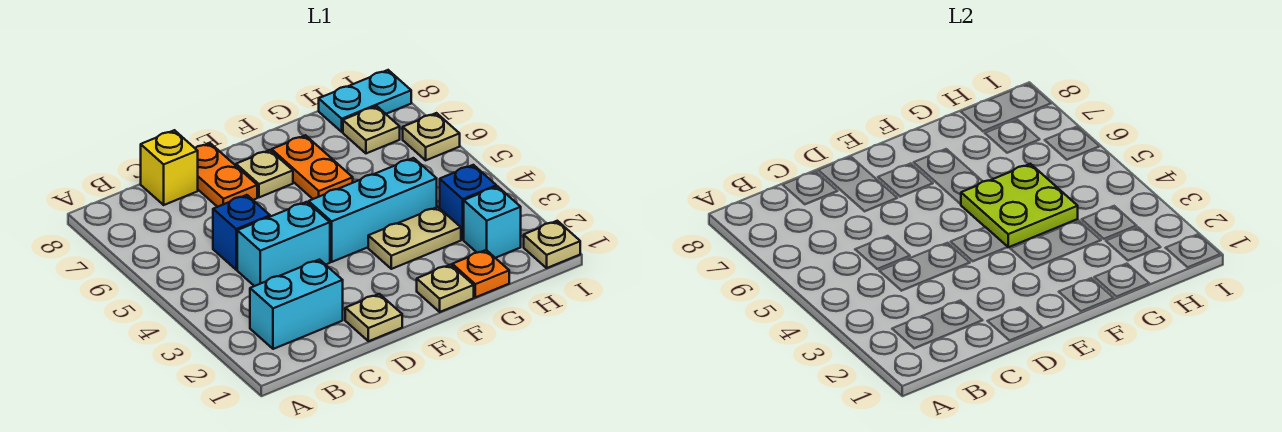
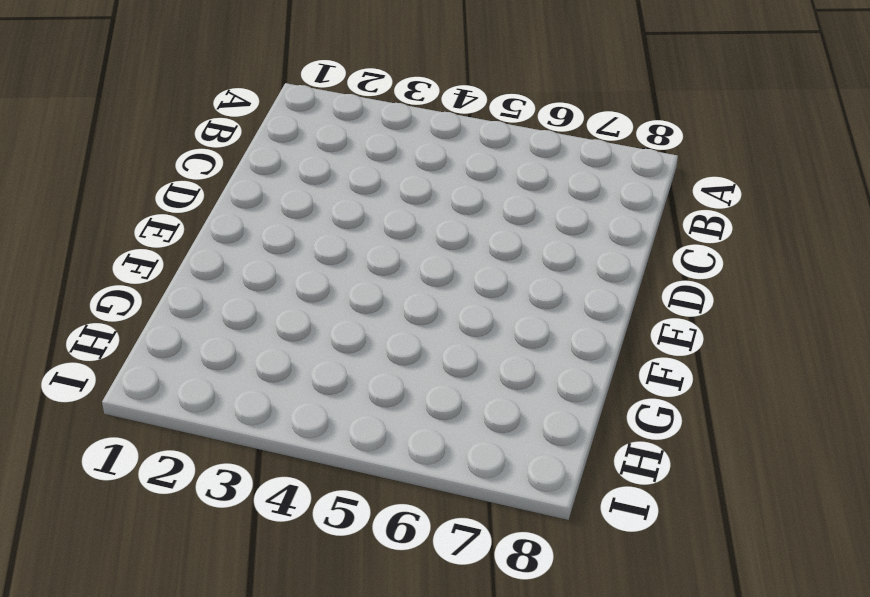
none -> cyan 1x2 brick [250,260,343,349]
none -> cyan 1x2 brick [237,202,330,286]
none -> blue 1x1 brick [213,195,270,270]

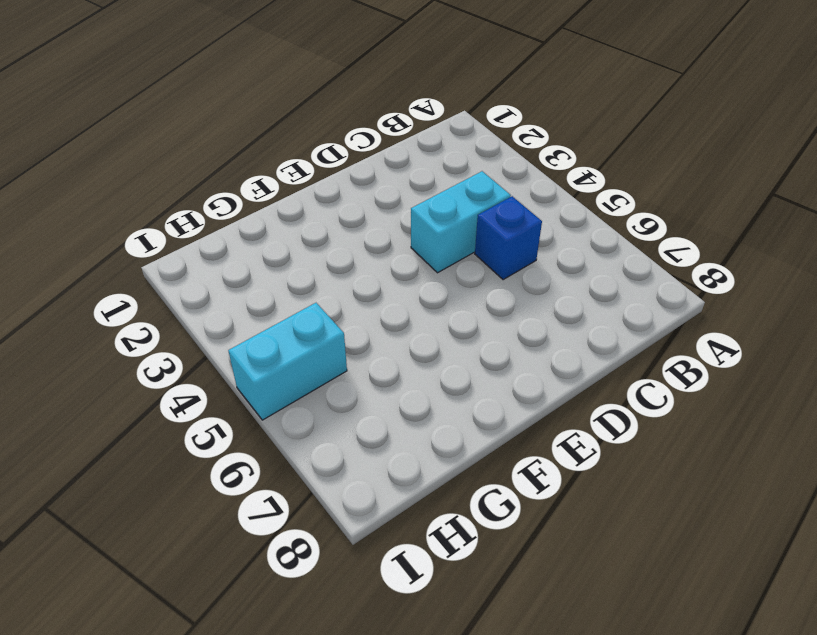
cyan 1x2 brick [228,303,347,420] -> cyan 1x2 brick moved to [250,260,343,349]
none -> yellow 1x1 brick [141,130,198,205]
none -> tan 1x1 plate [345,294,402,341]
none -> orange 1x2 plate [195,143,257,207]

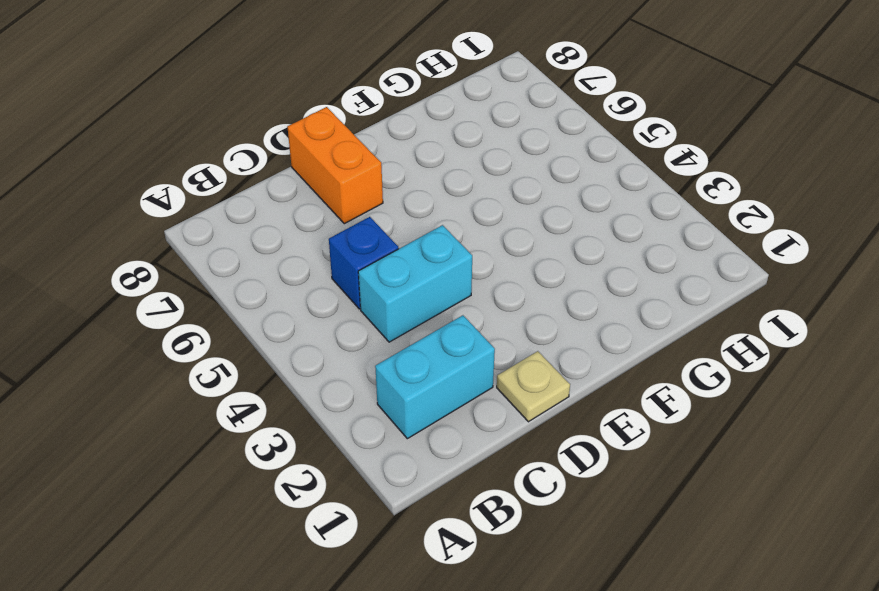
orange 1x2 brick [288,107,383,224] -> orange 1x2 plate [195,143,257,207]
none -> yellow 1x1 brick [141,130,198,205]
none -> cyan 1x3 brick [309,158,437,262]
none -> tan 1x1 plate [236,150,293,197]

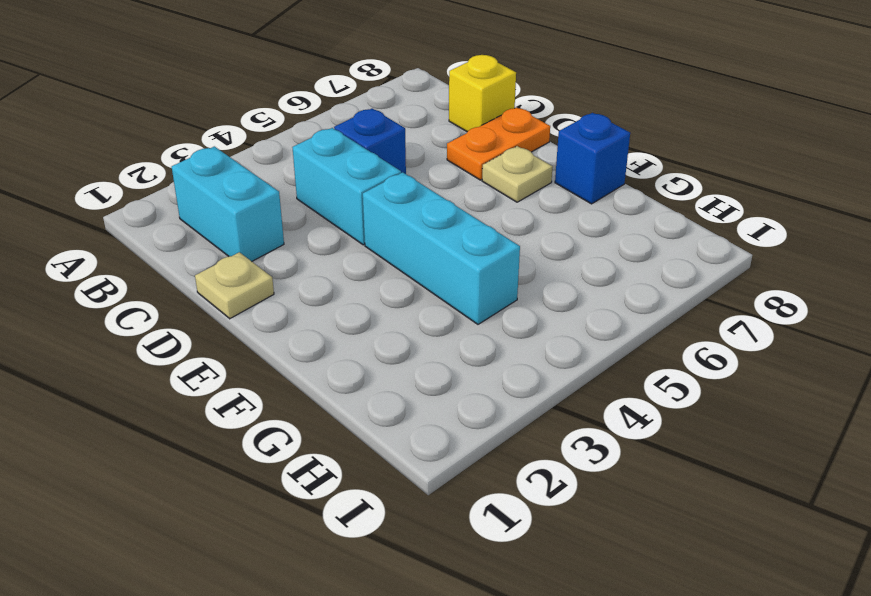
blue 1x1 brick [555,113,630,204] -> blue 1x1 brick moved to [440,165,496,240]
none -> tan 1x1 plate [417,265,474,312]
none -> tan 1x2 plate [368,207,461,269]
none -> orange 1x2 plate [272,135,353,199]

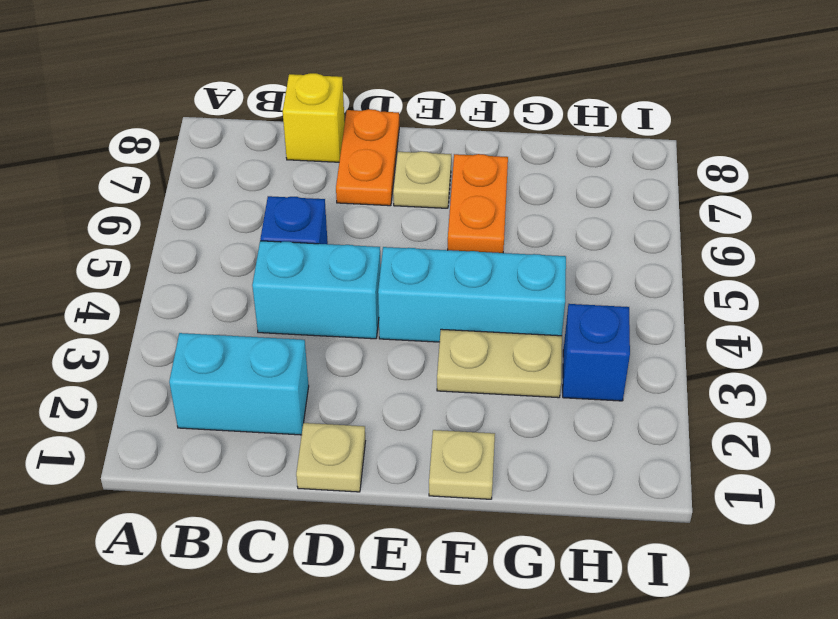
none -> orange 1x1 plate [452,250,509,297]
none -> cyan 1x1 brick [464,186,521,258]
none -> tan 1x1 plate [343,106,400,153]

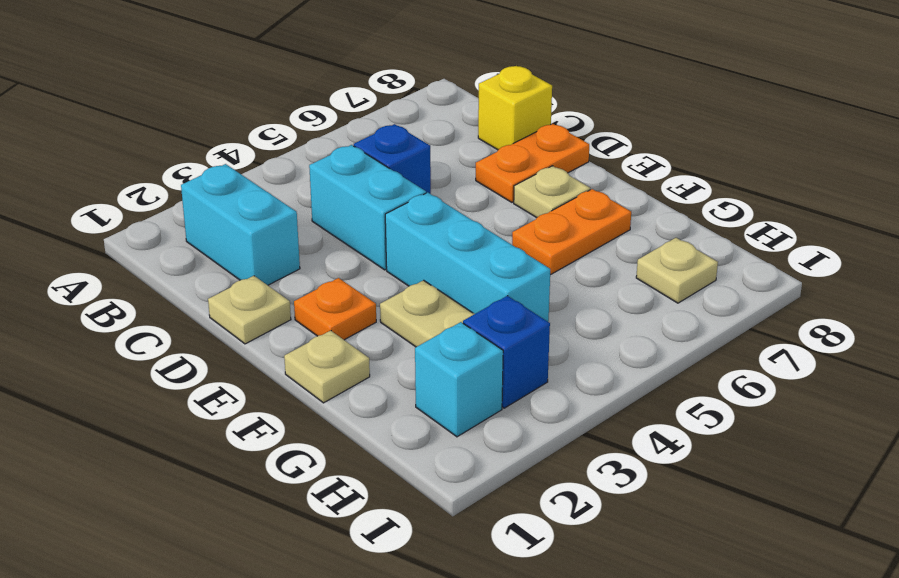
orange 1x1 plate [294,278,376,340] -> orange 1x1 plate moved to [452,250,509,297]
none -> cyan 1x2 plate [319,70,411,132]
none -> tan 1x1 plate [524,221,580,268]
none -> tan 1x1 plate [403,113,460,160]

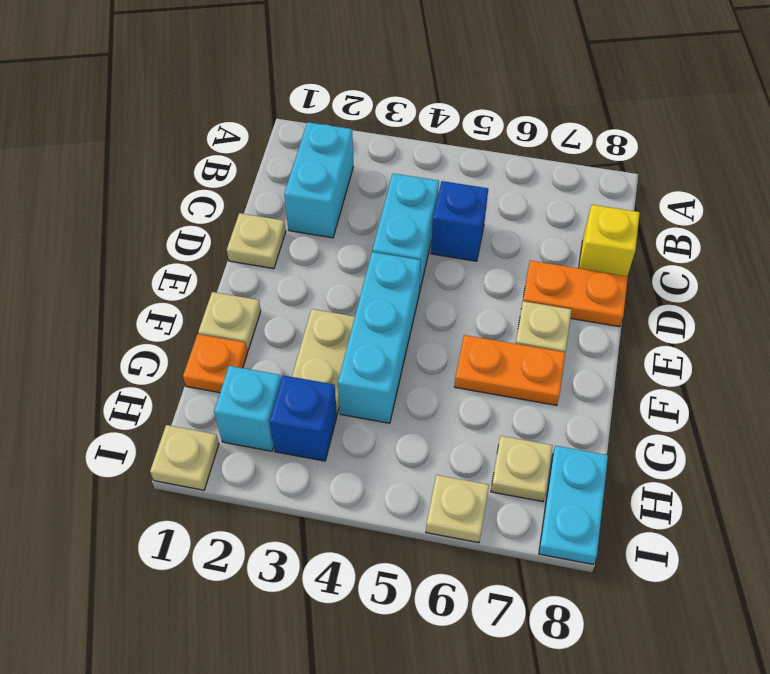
none -> lime 2x2 plate [961,164,1078,247]

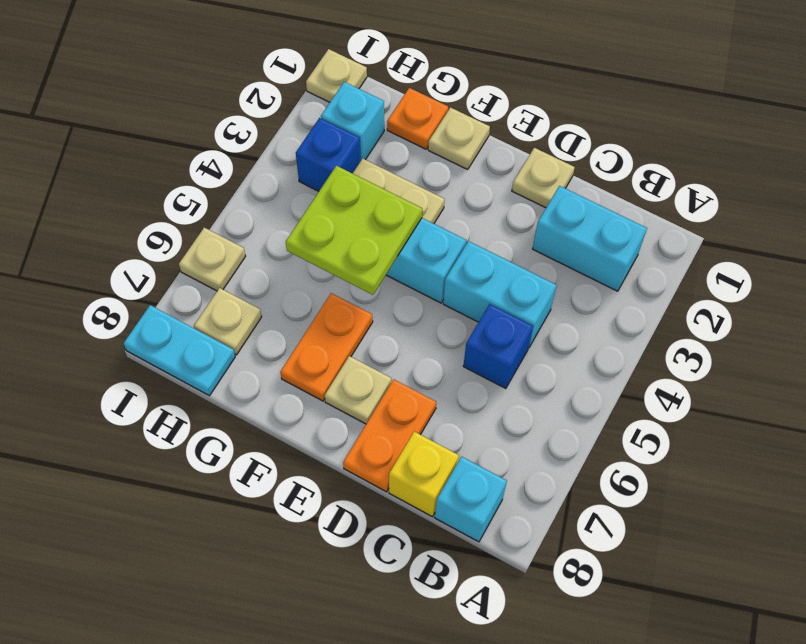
cyan 1x1 brick [435,457,507,542] -> none

